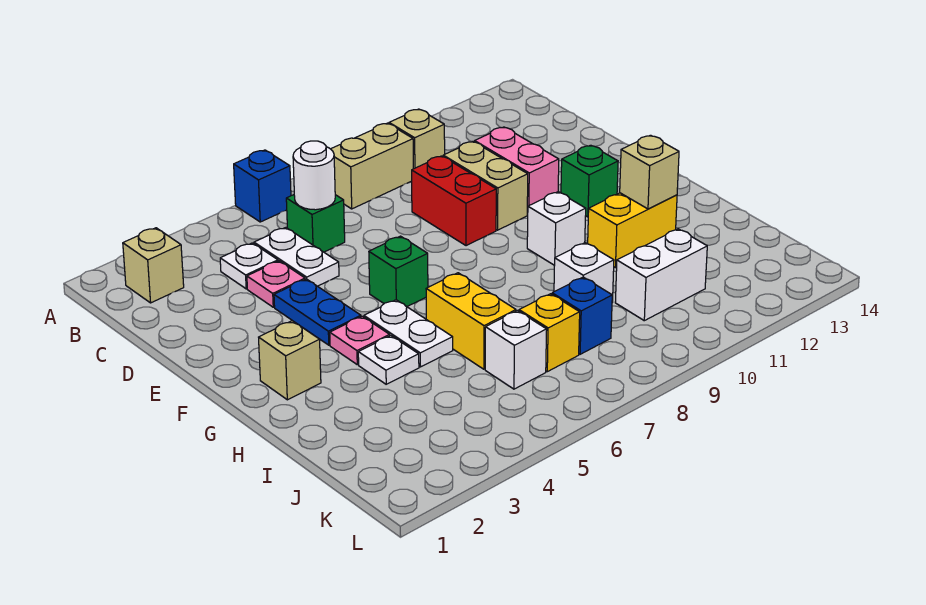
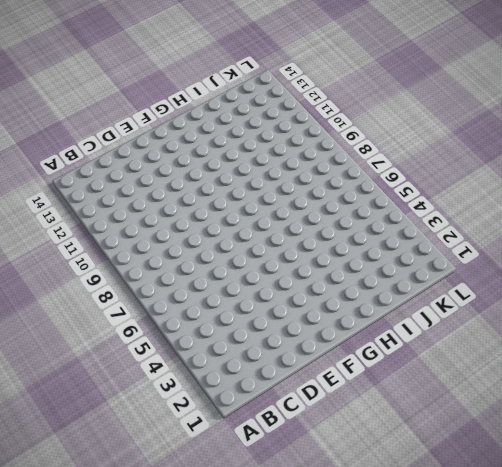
none -> blue 1x1 brick [234,150,291,222]
none -> tan 1x1 brick [123,228,184,303]
none -> tan 1x2 brick [331,123,413,209]

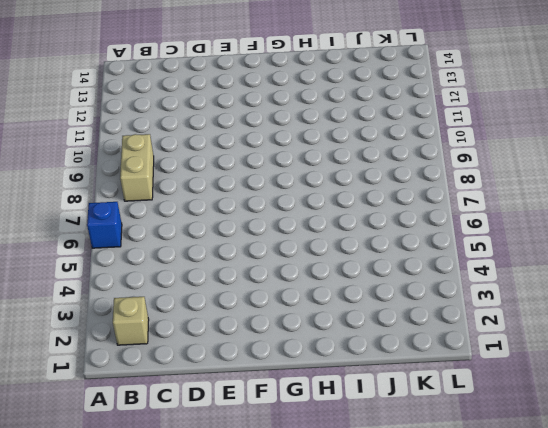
none -> tan 1x1 brick [389,109,445,169]
none -> white 1x1 plate [220,243,278,289]
none -> white 1x2 plate [254,228,339,286]

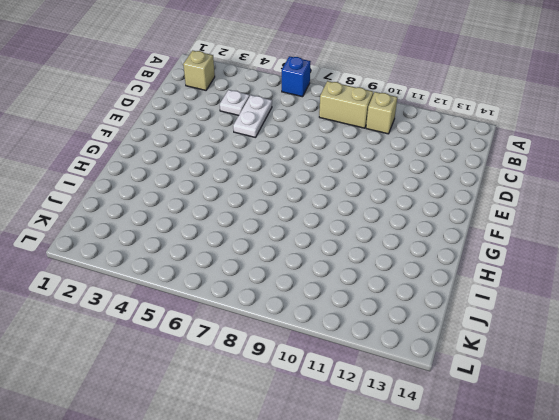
none -> green 1x1 brick [286,195,345,252]
none -> pink 1x1 plate [247,261,305,307]
none -> red 1x2 brick [412,156,496,246]

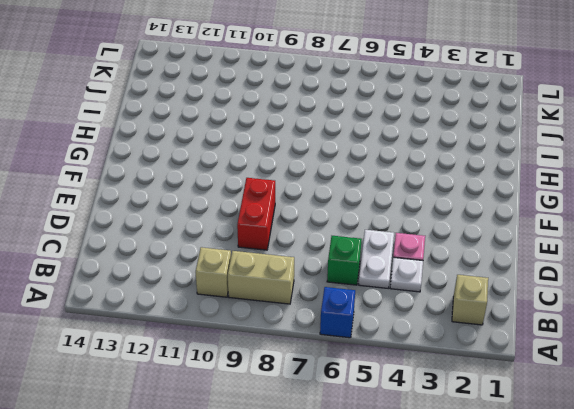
none -> tan 1x2 brick [443,142,528,230]
none -> pink 1x2 brick [475,127,559,214]
none -> blue 1x2 plate [274,279,361,345]

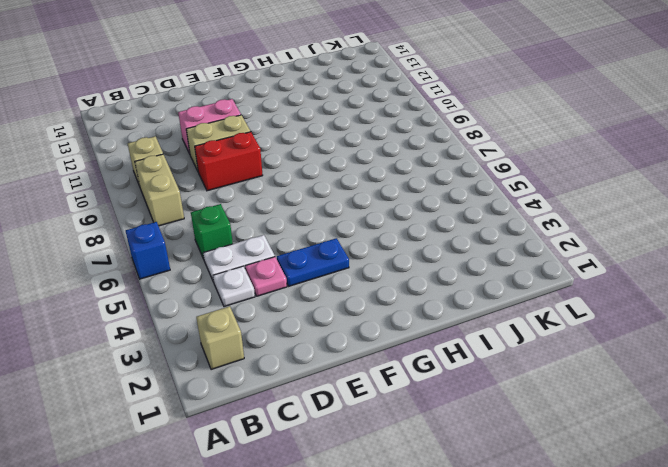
none -> green 1x1 brick [369,236,428,306]
none -> green 1x1 brick [561,145,618,217]
none -> tan 1x1 brick [259,321,321,400]

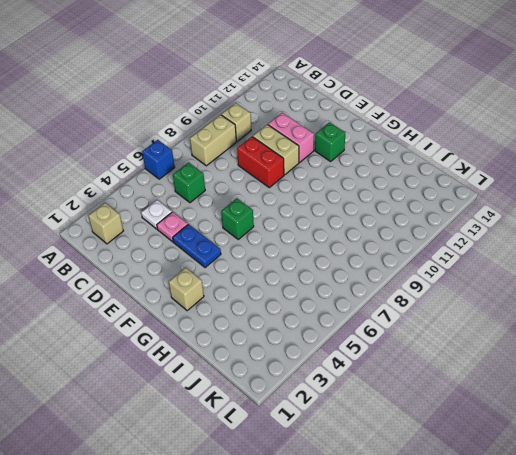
none -> white 1x2 plate [254,228,339,286]
none -> pink 1x1 plate [330,316,390,365]
none -> white 1x2 plate [364,300,453,367]

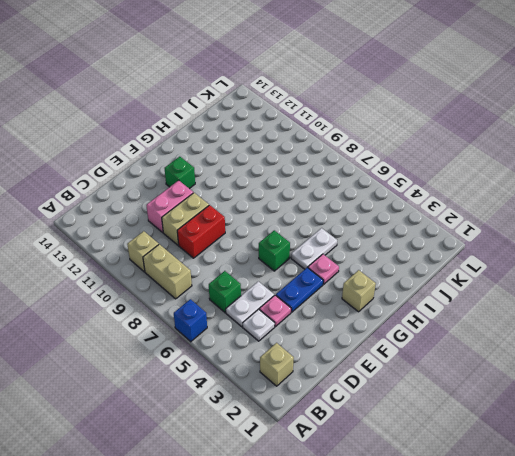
none -> white 1x1 brick [527,192,586,265]
none -> white 1x1 plate [358,336,419,384]
none -> yellow 1x2 brick [426,273,516,369]

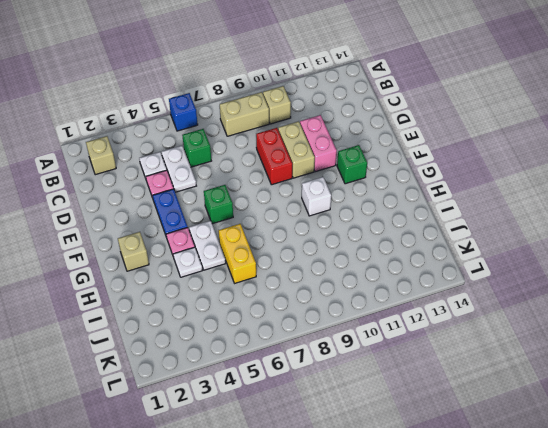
none -> yellow 1x2 brick [588,193,677,268]
none -> white 1x1 brick [554,243,614,303]
none -> white 1x1 brick [485,311,547,389]

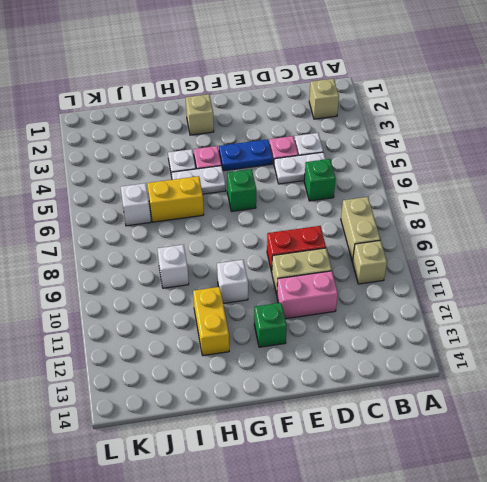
none -> blue 1x1 brick [234,150,291,222]
none -> yellow 1x1 brick [519,294,580,372]
none -> blue 1x1 brick [552,277,612,354]

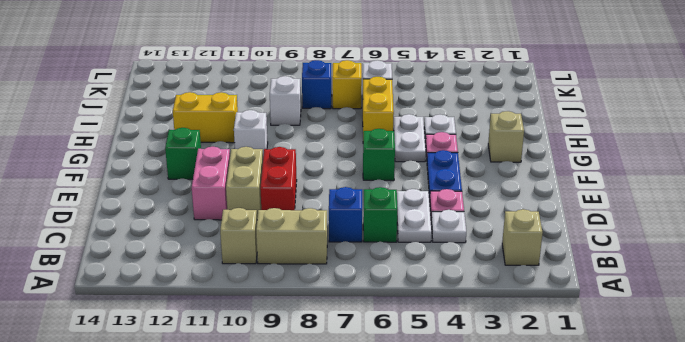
blue 1x1 brick [329,187,362,242] -> blue 1x1 brick moved to [234,150,291,222]
none -> white 1x2 brick [615,229,707,321]
none -> white 1x1 round brick [293,141,335,210]
none -> tan 1x1 brick [620,135,679,209]

